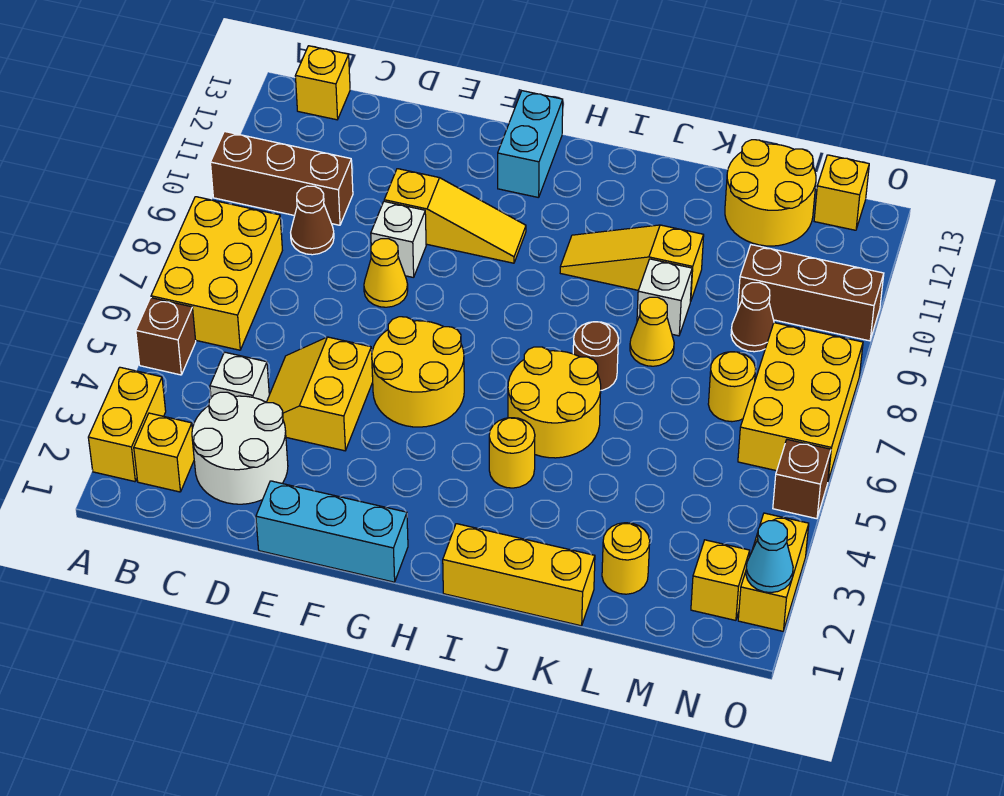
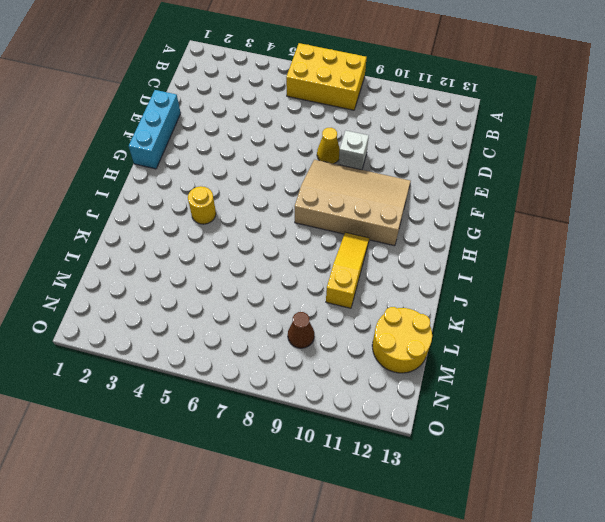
tan 3x4 slope [295,160,411,246] -> yellow 1x3 slope [384,169,526,263]
none -> yellow 1x2 brick [88,367,166,482]
none -> brown 1x1 brick [136,298,196,375]
none -> brown 1x3 brick [211,131,353,225]
none -> yellow 1x1 brick [134,413,194,492]

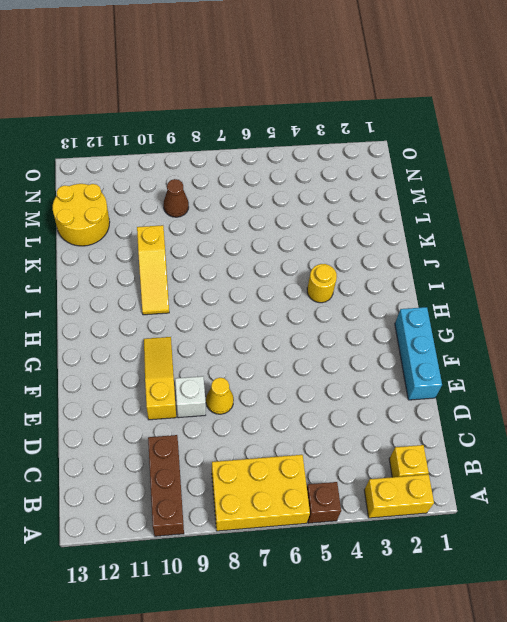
none -> yellow 1x1 brick [295,46,350,120]
none -> white 2x2 round brick [192,392,288,504]
none -> white 1x1 brick [210,352,269,402]
none -> brown 1x1 cone [291,186,334,255]

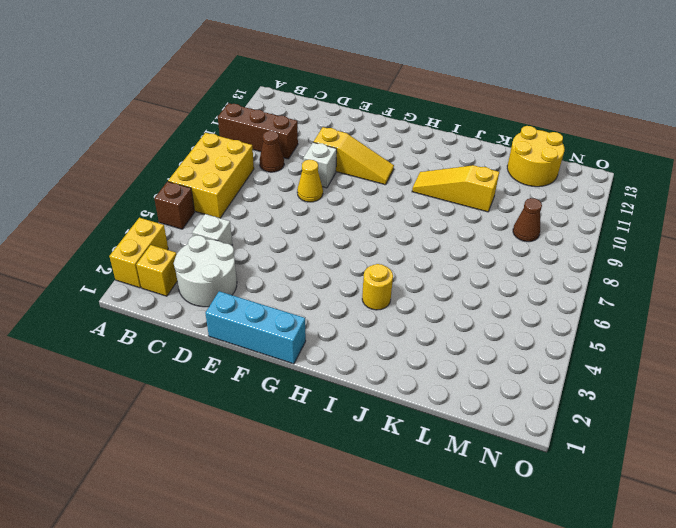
none -> yellow 1x1 brick [295,46,350,120]
none -> yellow 2x2 slope [267,337,373,451]
none -> yellow 2x2 round brick [372,317,464,427]
none -> cyan 1x2 brick [498,91,563,198]

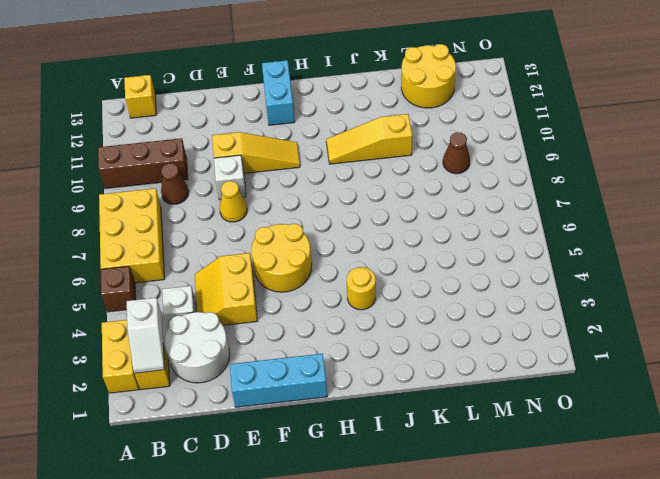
white 1x2 slope [127,298,165,373] -> none
none -> yellow 1x3 brick [443,524,595,626]
none -> yellow 2x2 round brick [508,347,601,458]
none -> brown 1x1 round brick [573,322,618,390]
none -> yellow 1x1 cone [630,297,674,366]

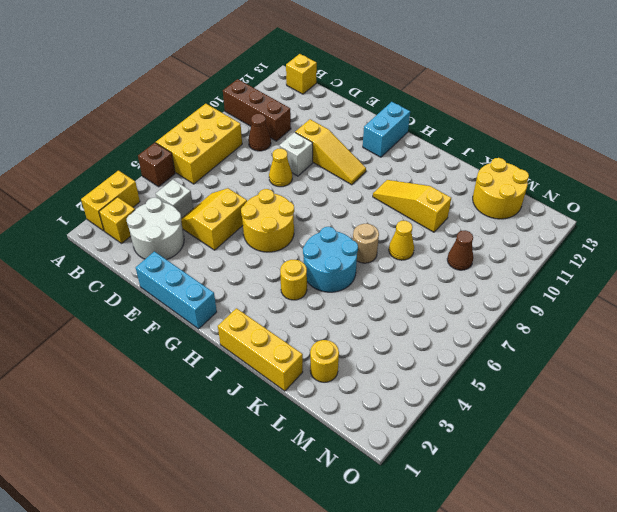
cyan 2x2 round brick [303,227,358,292] -> yellow 2x2 round brick [508,347,601,458]
tan 1x1 round brick [353,224,379,263] -> brown 1x1 round brick [573,322,618,390]
none -> white 1x1 brick [637,259,692,336]
none -> yellow 1x1 round brick [708,352,756,422]
none -> brown 1x3 brick [738,245,884,341]
none -> yellow 1x1 brick [691,540,750,620]

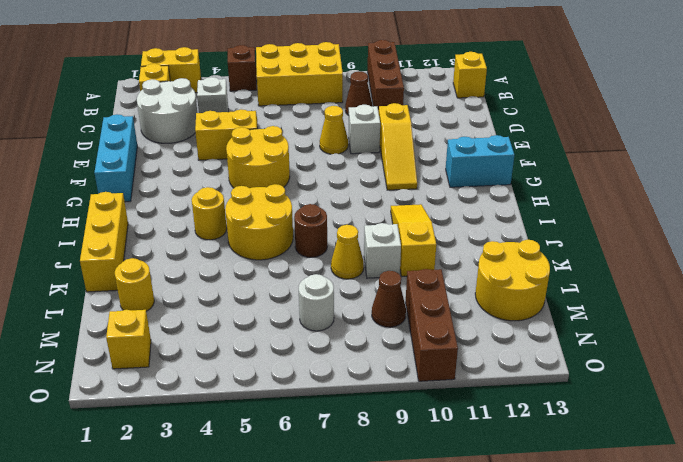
white 1x1 round brick [299,274,334,331] -> yellow 1x1 round brick [708,352,756,422]
none -> yellow 2x3 brick [738,323,863,480]
none -> yellow 1x1 brick [814,155,869,230]
none -> yellow 1x2 brick [738,513,809,631]
none -> brown 1x1 brick [773,440,831,519]

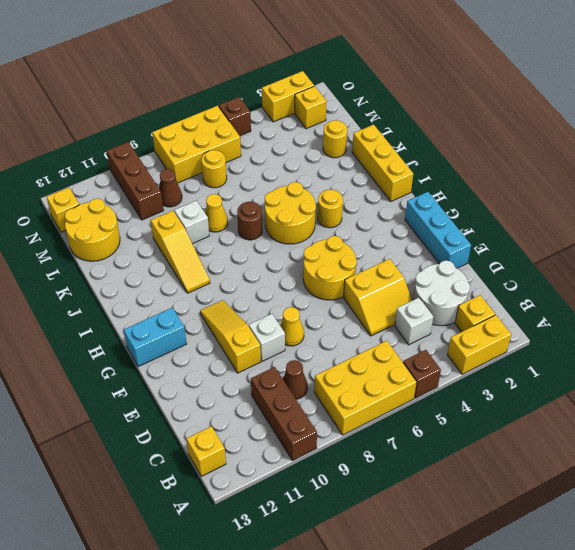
none -> cyan 1x1 cone [746,521,793,593]

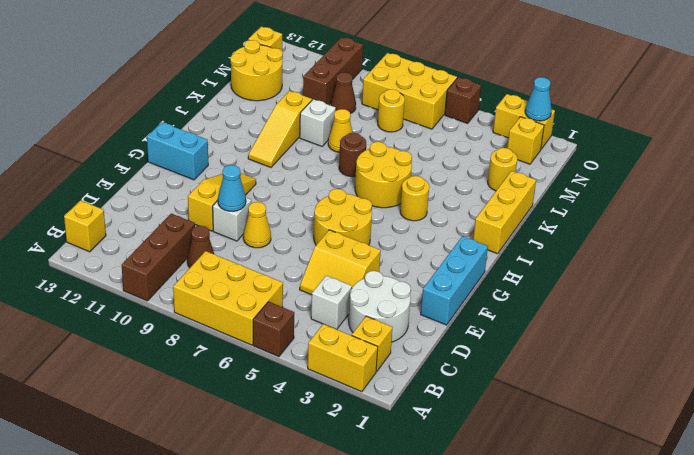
cyan 1x1 cone [218,165,246,211] -> none

